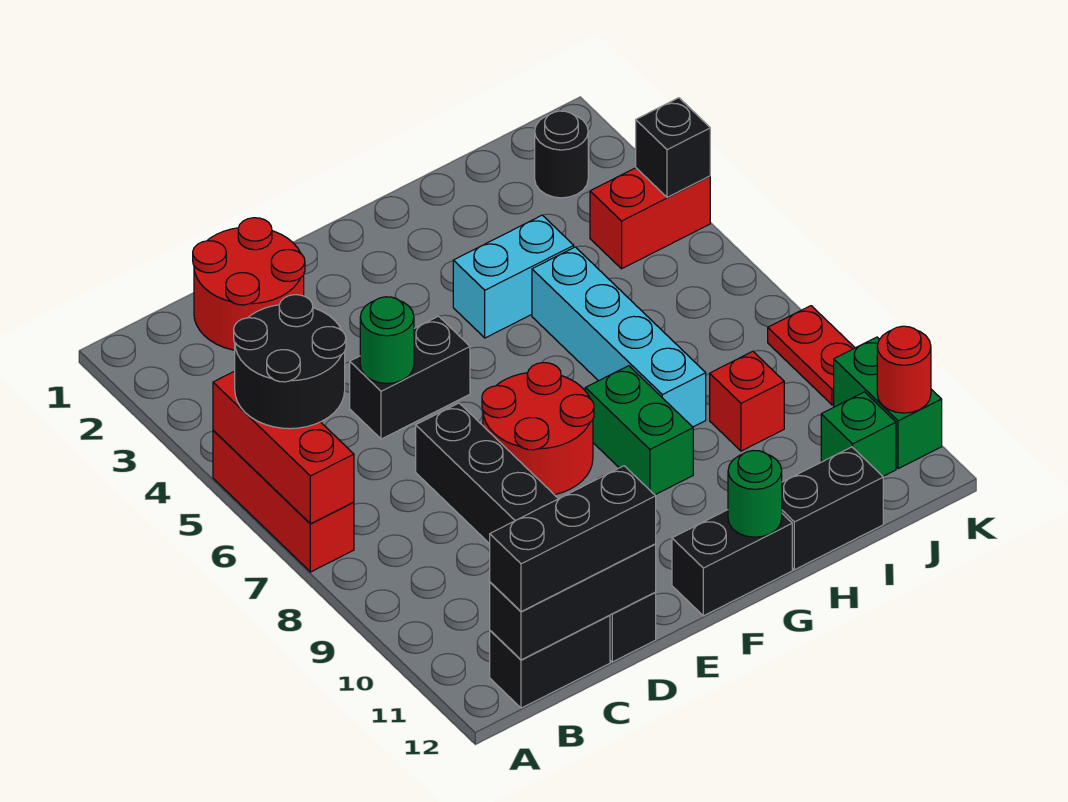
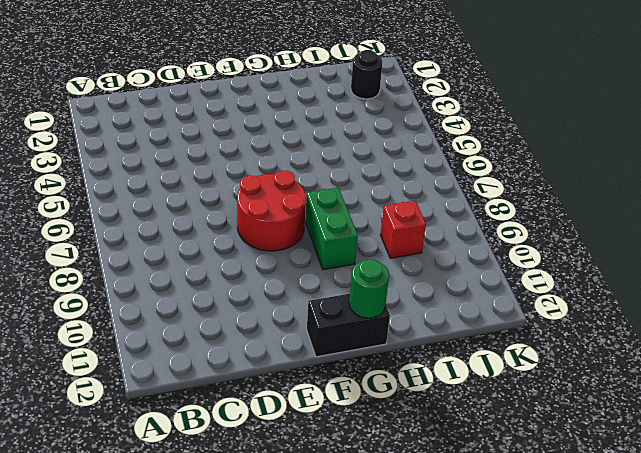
none -> red 1x3 brick [213,430,354,572]
none -> black 1x2 brick [490,615,610,708]
none -> red 2x2 round brick [193,218,305,350]

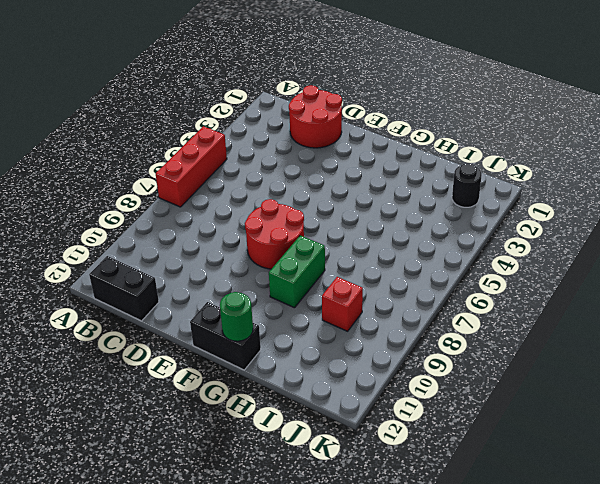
none -> black 1x2 brick [350,316,470,439]
none -> black 1x6 brick [416,403,656,662]
none -> cyan 1x2 brick [453,215,574,338]

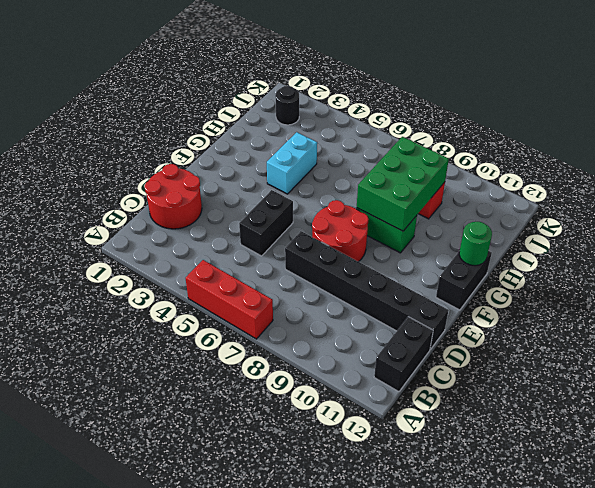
green 2x3 brick [357,137,449,231] -> none
none -> cyan 1x4 brick [532,247,706,427]
none -> black 1x2 brick [782,447,883,570]
none -> red 1x2 brick [590,168,710,269]

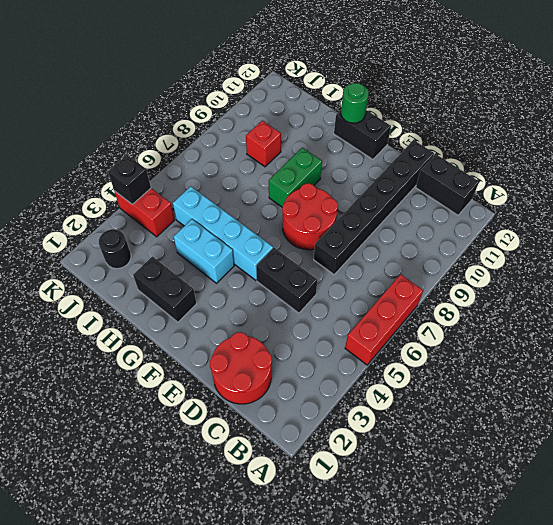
cyan 1x4 brick [173,186,273,280] -> cyan 1x4 brick turned to [532,247,706,427]
black 1x2 brick [133,256,197,322] -> black 1x2 brick moved to [782,447,883,570]
none -> green 1x1 brick [821,392,896,476]
none -> red 1x2 plate [768,306,855,405]
none -> green 1x2 brick [834,337,942,469]

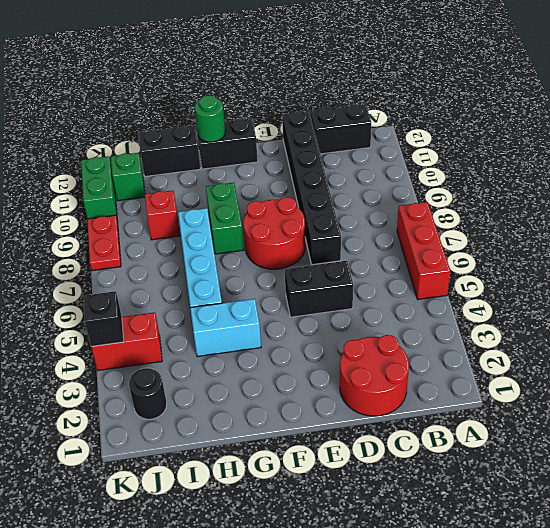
none -> red 1x3 brick [213,371,354,524]
none -> black 1x3 brick [490,544,656,660]
none -> green 1x1 round brick [360,297,414,384]

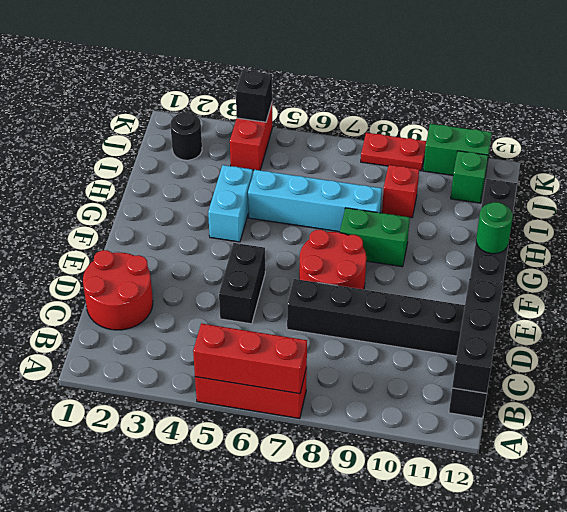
none -> green 1x1 round brick [360,297,414,384]
none -> red 1x1 round brick [877,326,931,413]
none -> black 2x2 round brick [234,295,346,429]

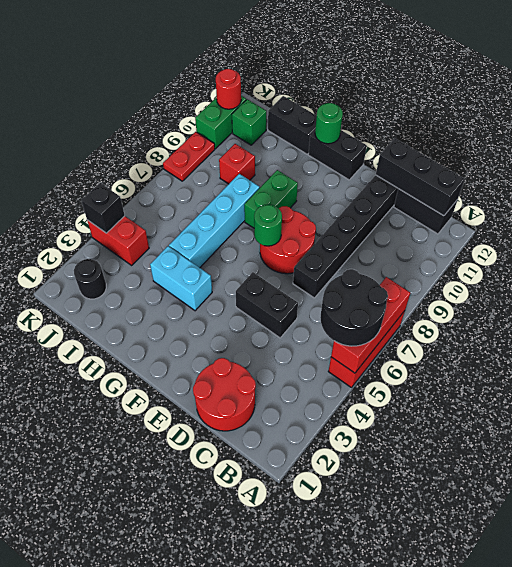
green 1x1 round brick [254,204,282,246] -> green 1x1 round brick moved to [360,297,414,384]
none -> black 1x3 brick [490,466,656,612]

